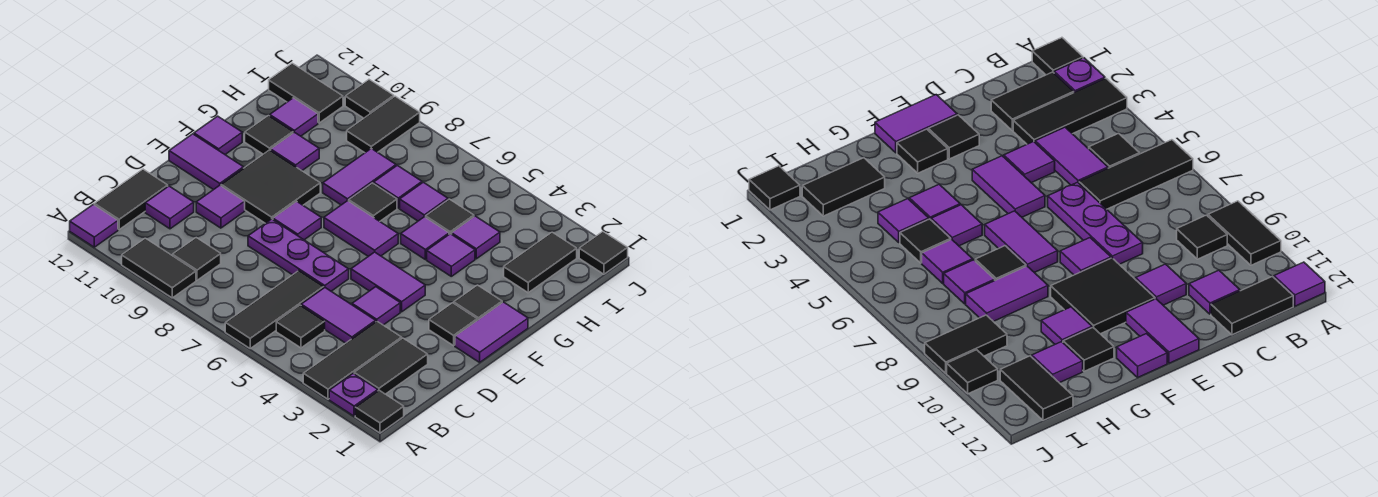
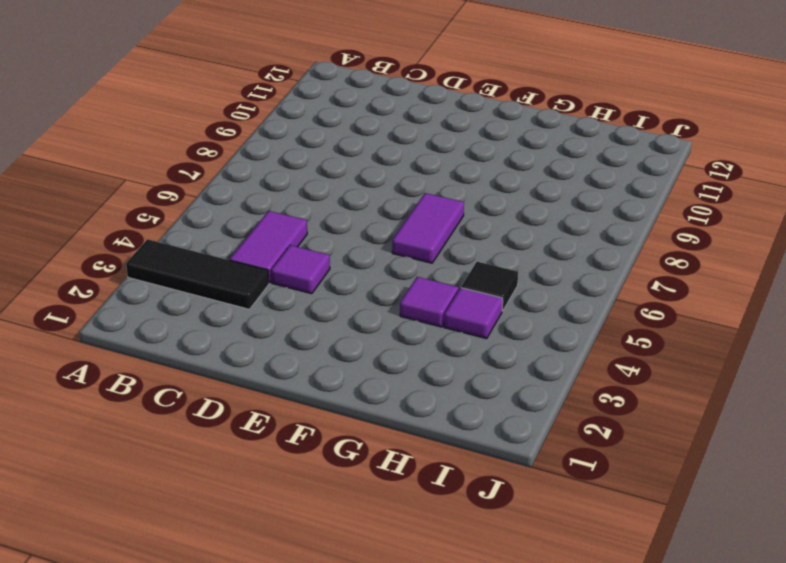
none -> black 1x1 tile [355,390,404,433]
none -> purple 1x1 plate [329,374,378,416]
none -> black 1x3 tile [225,271,324,348]
none -> black 1x2 tile [122,238,196,298]

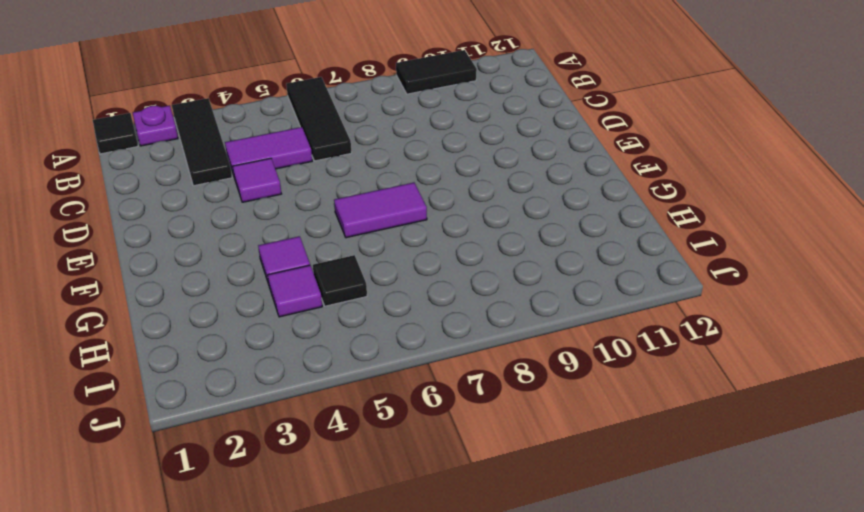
none -> purple 1x1 tile [70,204,118,247]
none -> black 1x2 tile [354,338,428,394]
none -> black 1x1 tile [276,305,325,348]
none -> black 1x1 tile [172,238,221,280]

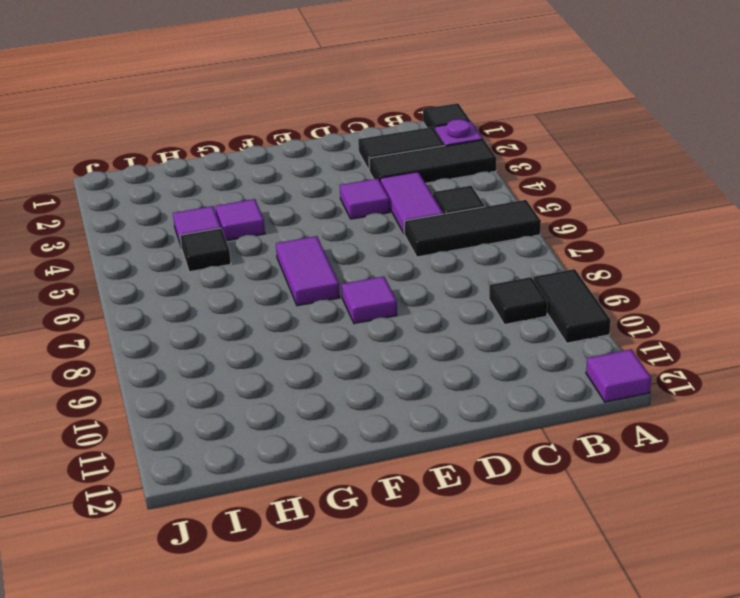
none -> black 1x2 tile [94,169,168,229]
none -> purple 1x1 tile [145,186,194,229]
none -> purple 1x3 plate [248,219,349,291]
none -> purple 1x1 tile [196,185,245,228]

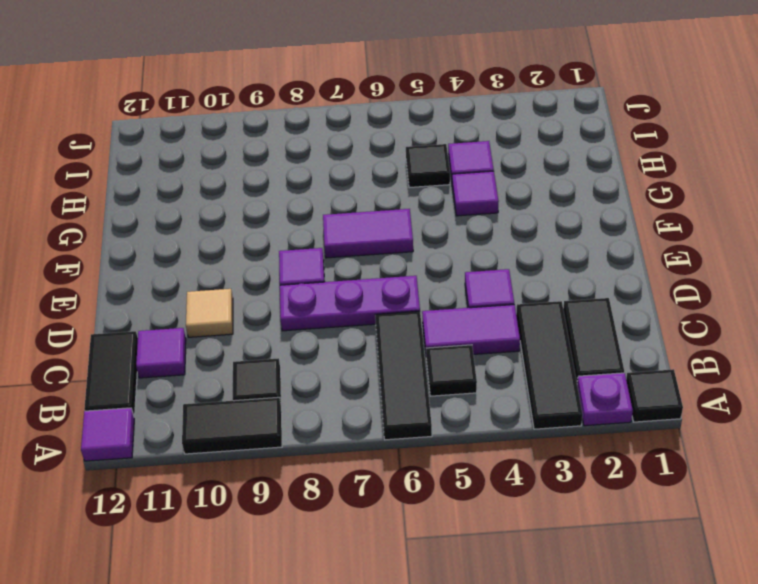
tan 1x1 tile [186,289,233,337] -> purple 1x1 tile [196,185,245,228]
none -> purple 1x2 tile [455,302,528,362]
none -> black 1x1 tile [429,303,477,346]
none -> purple 1x2 tile [351,252,425,312]
none -> black 2x2 tile [221,150,320,223]

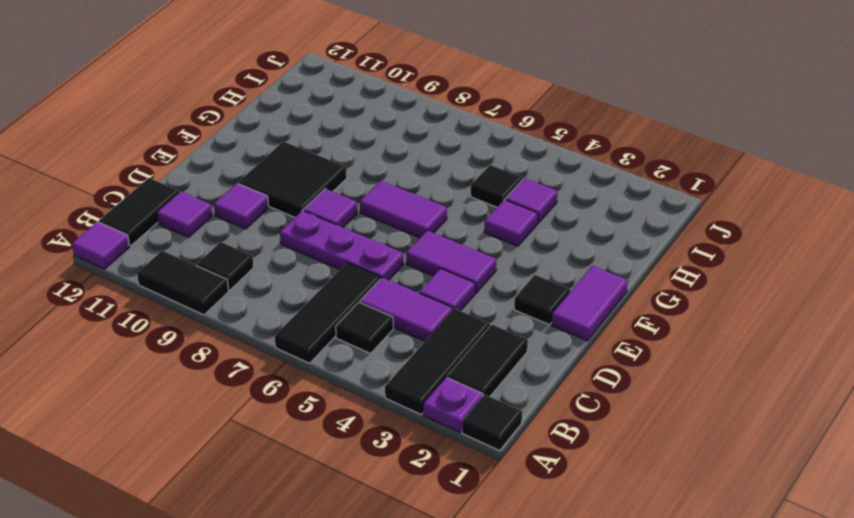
none -> purple 1x2 tile [169,134,243,190]
none -> black 1x1 tile [454,285,502,320]
none -> purple 1x1 tile [194,116,242,154]
none -> purple 1x1 tile [401,217,449,260]

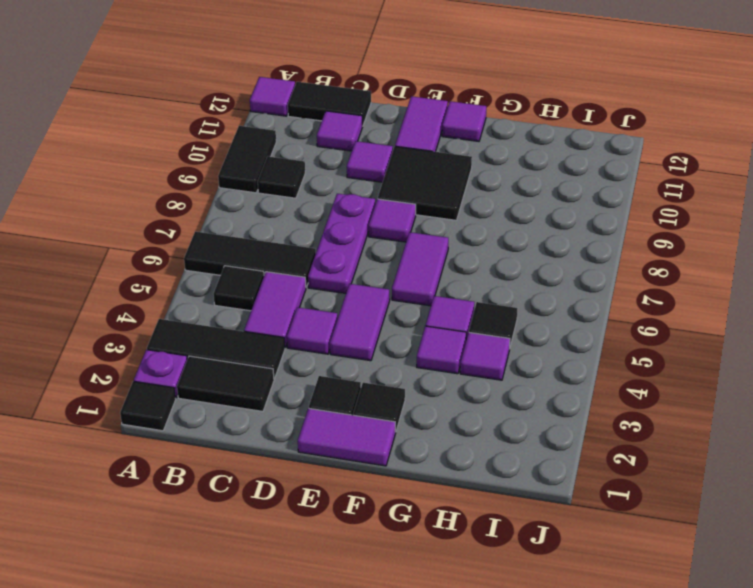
none -> black 1x1 tile [349,183,397,221]
none -> purple 1x2 tile [323,149,396,205]
none -> purple 1x1 tile [271,132,319,171]
none -> black 1x1 tile [245,116,293,154]

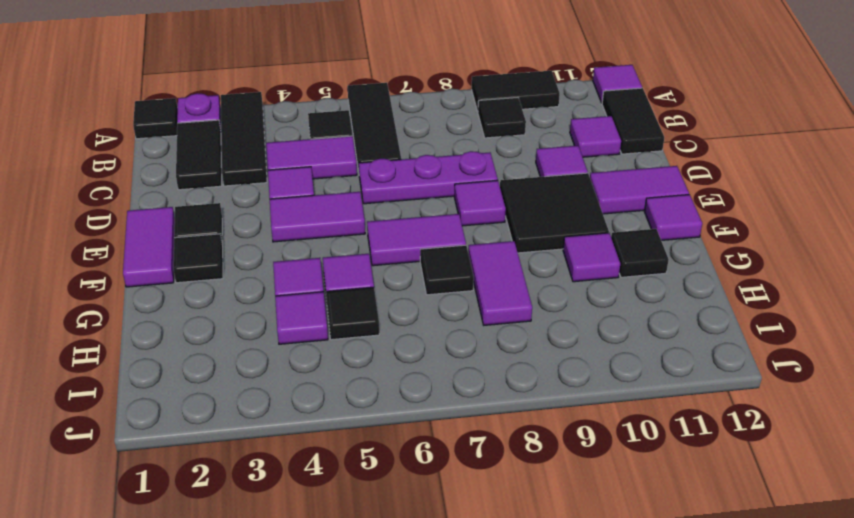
none -> black 1x2 tile [504,232,577,293]
none -> purple 1x1 tile [400,182,448,221]
none -> purple 1x1 tile [374,165,422,208]
none -> purple 1x1 tile [270,98,318,136]

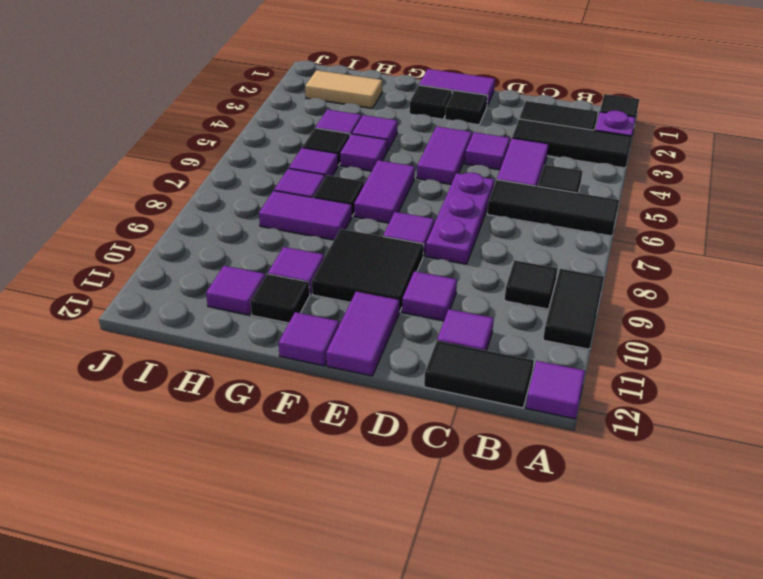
tan 1x2 tile [305,70,382,108] -> black 1x2 tile [504,232,577,293]
none -> black 1x2 tile [347,96,420,153]
none -> black 1x2 tile [269,63,343,123]
none -> black 1x1 tile [579,232,628,274]
none -> black 1x1 tile [345,80,394,118]

